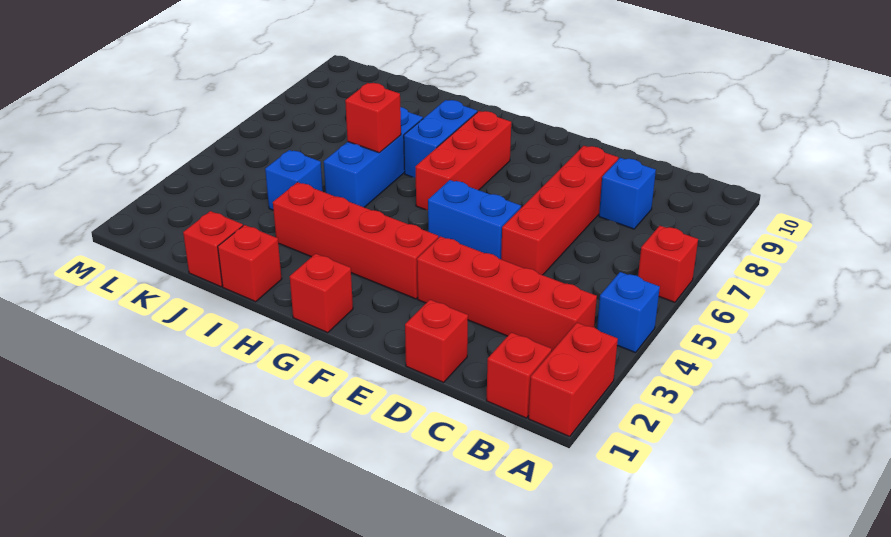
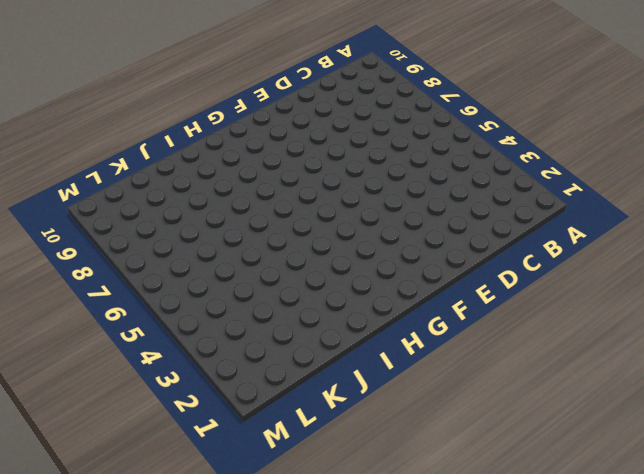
none -> red 1x2 brick [529,323,618,437]
none -> blue 1x1 brick [597,272,660,353]
none -> red 1x1 brick [638,226,698,302]

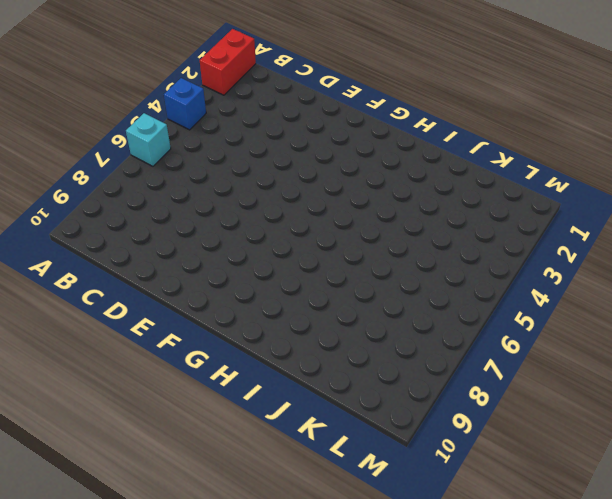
cyan 1x1 brick [126,113,171,166] -> red 1x1 brick [638,226,698,302]
none -> red 1x1 brick [487,332,552,418]
none -> red 1x4 brick [417,236,597,352]
none -> blue 1x1 brick [599,158,656,229]

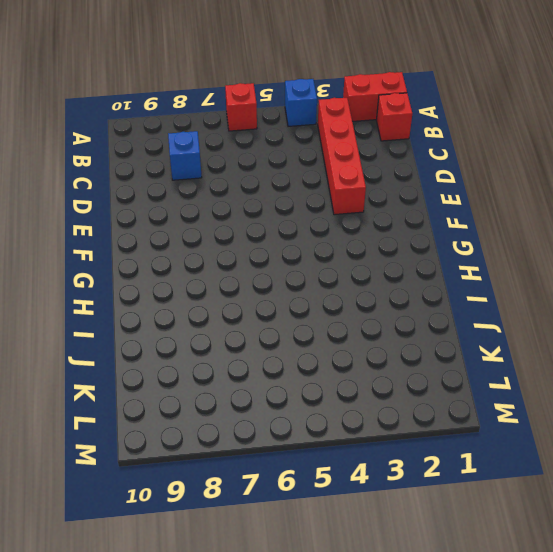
none -> red 1x1 brick [405,300,468,382]
none -> red 1x4 brick [501,146,618,275]
none -> blue 1x2 brick [428,180,521,259]

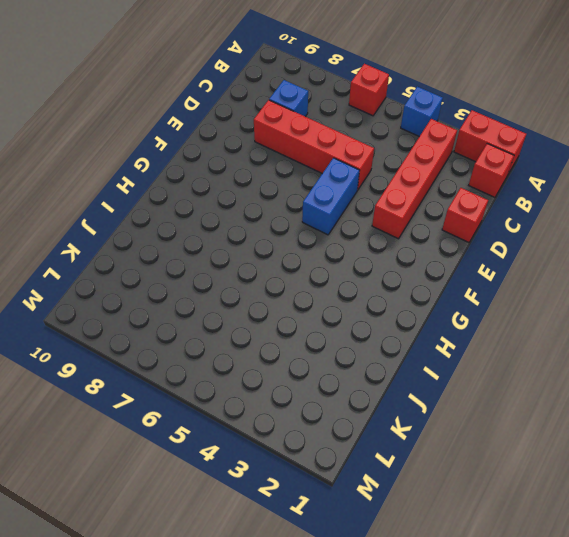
none -> red 1x4 brick [273,182,438,299]
none -> red 1x1 brick [290,254,353,333]
none -> red 1x3 brick [415,111,511,210]

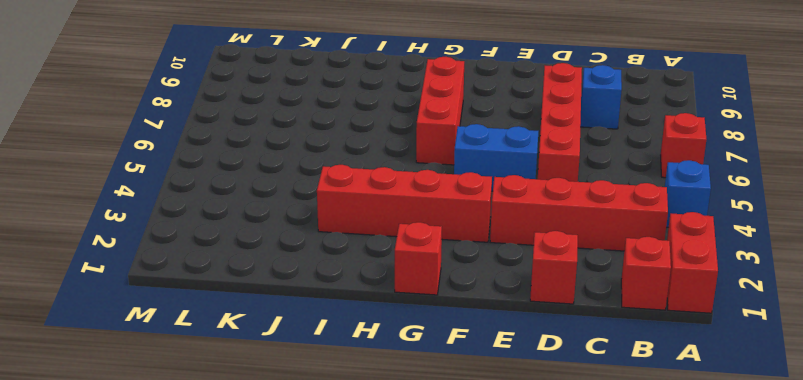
none -> blue 1x2 brick [404,100,477,178]
none -> red 1x1 brick [218,225,282,302]
none -> blue 1x3 brick [324,107,423,207]

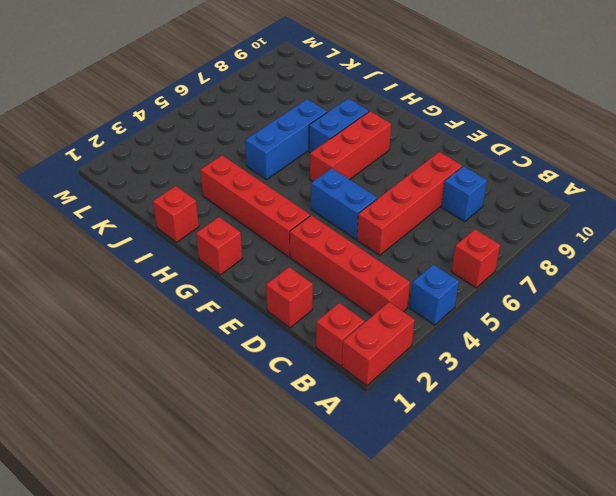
none -> red 1x1 brick [183,211,243,287]
none -> blue 1x1 brick [265,150,323,210]
none -> red 1x1 brick [345,83,401,153]

